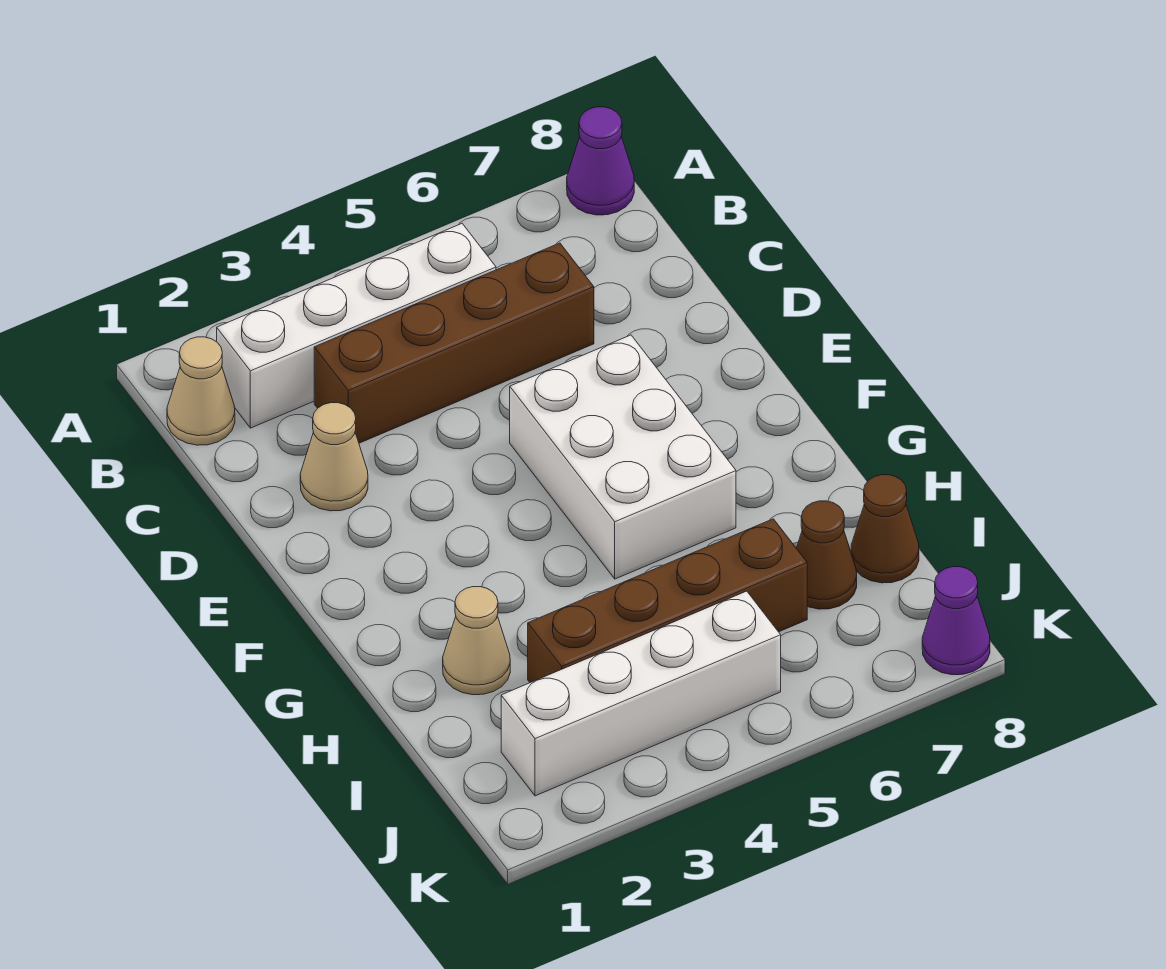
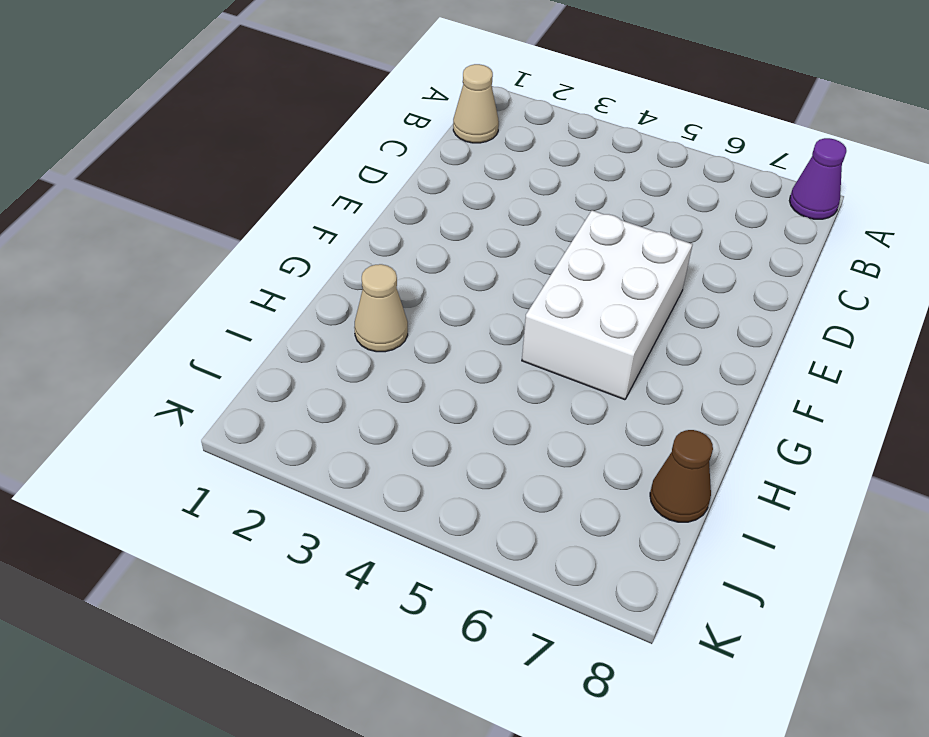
none -> white 1x4 brick [217,224,496,428]
none -> brown 1x4 brick [314,243,594,443]
none -> tan 1x1 cone [300,403,368,511]

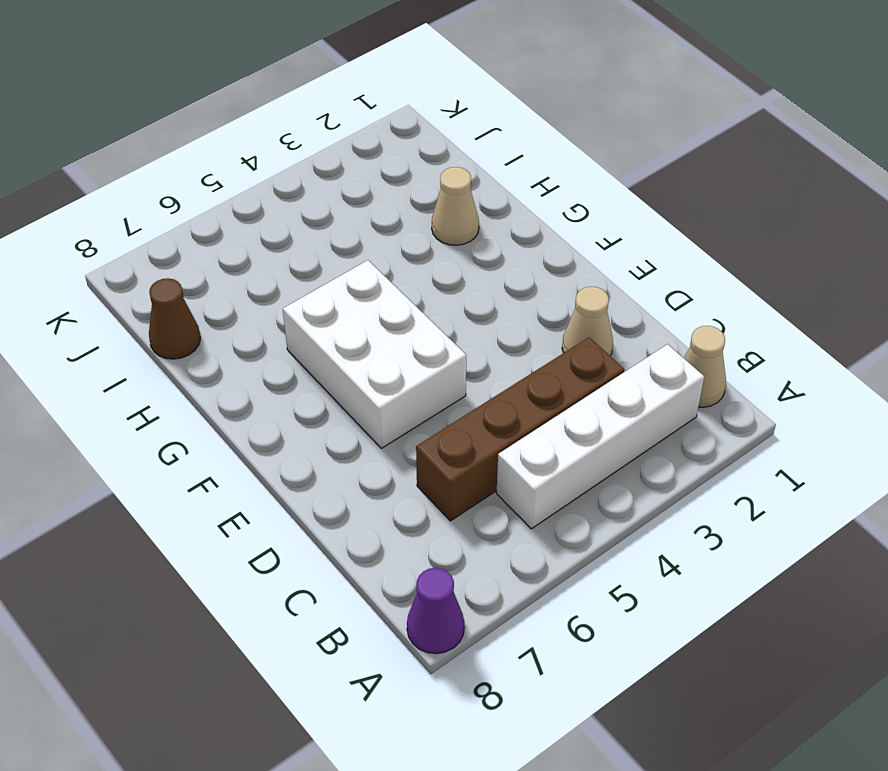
none -> brown 1x4 brick [528,519,807,683]
none -> brown 1x1 cone [796,501,857,609]
none -> white 1x4 brick [501,591,781,796]

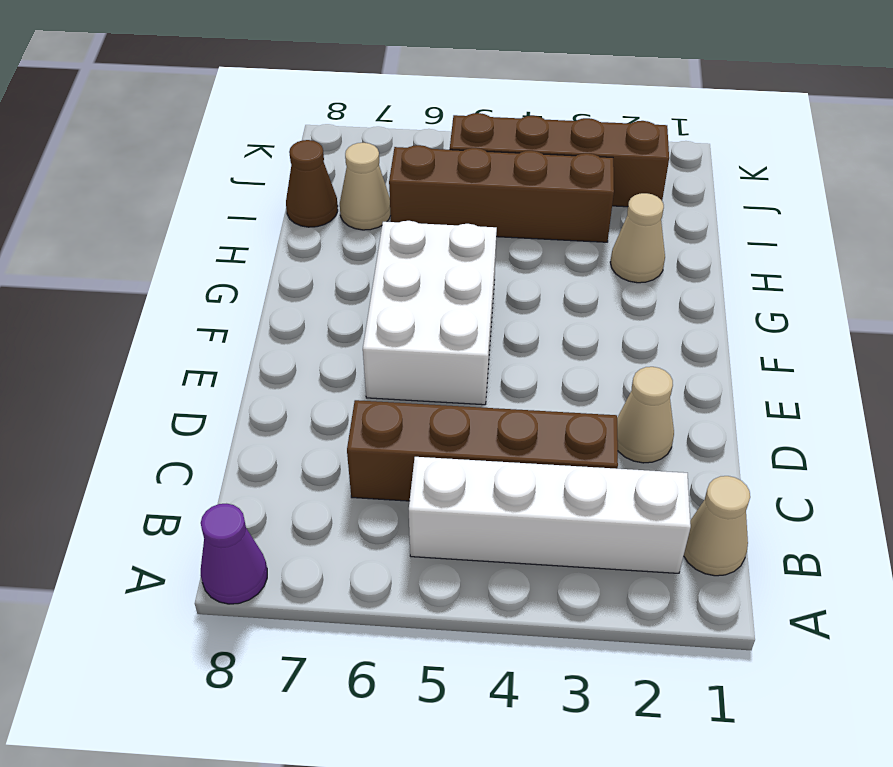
tan 1x1 cone [340,143,391,230] -> brown 1x1 cone [796,501,857,609]
brown 1x4 brick [450,113,669,207] -> white 1x4 brick [501,591,781,796]
none -> purple 1x1 cone [922,567,990,675]

